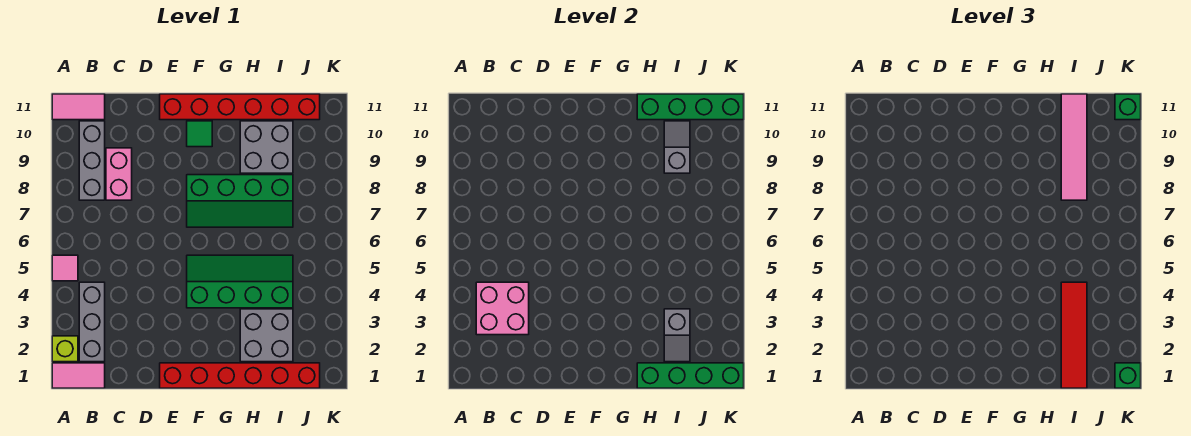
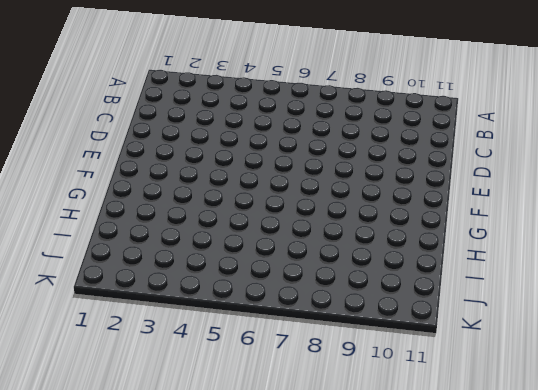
none -> pink 1x2 tile [52,363,105,388]
none -> lime 1x1 brick [52,336,78,362]
none -> pink 1x1 tile [52,255,78,281]

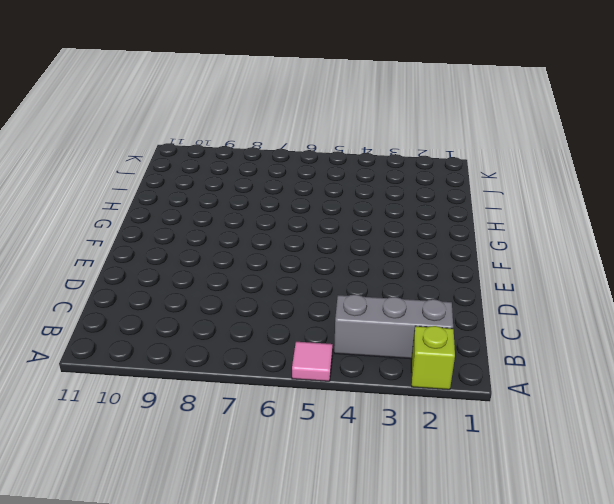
none -> pink 1x2 tile [52,363,105,388]
none -> pink 1x2 tile [52,94,105,120]
none -> grey 1x3 brick [79,121,105,200]

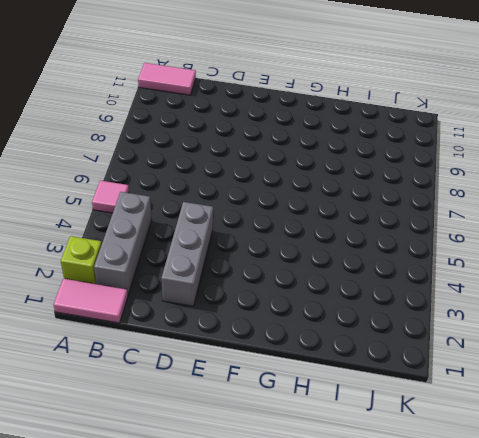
grey 1x3 brick [161,202,213,306] -> grey 1x3 brick moved to [79,121,105,200]
none -> pink 1x2 brick [106,148,132,200]
none -> red 1x6 brick [160,363,320,388]
none -> red 1x6 brick [160,94,320,120]

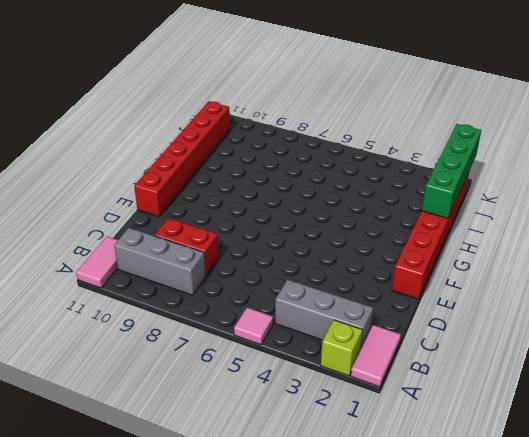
red 1x2 brick [154,218,219,276] -> pink 1x2 brick [106,148,132,200]
none -> green 2x4 slope [187,255,293,308]
none -> green 2x4 slope [187,175,293,227]
none -> green 1x1 tile [187,121,212,147]

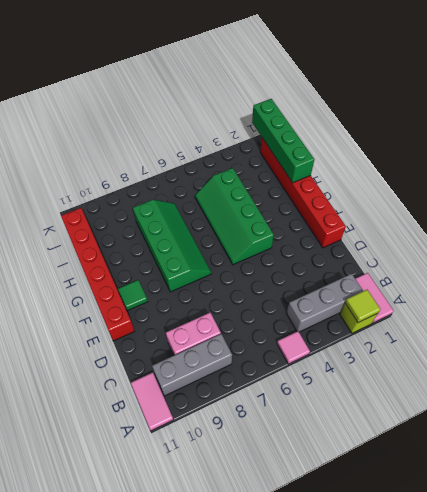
lime 1x1 tile [345,290,380,323] -> none
none -> grey 2x2 brick [240,309,293,362]
none -> grey 2x2 brick [240,121,293,173]
none -> pink 2x2 brick [476,282,529,335]

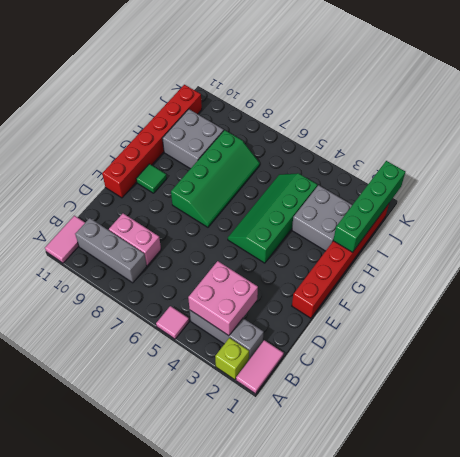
none -> green 1x4 brick [637,94,744,120]
none -> grey 1x2 slope [664,309,690,362]
none -> grey 1x2 slope [664,121,690,173]

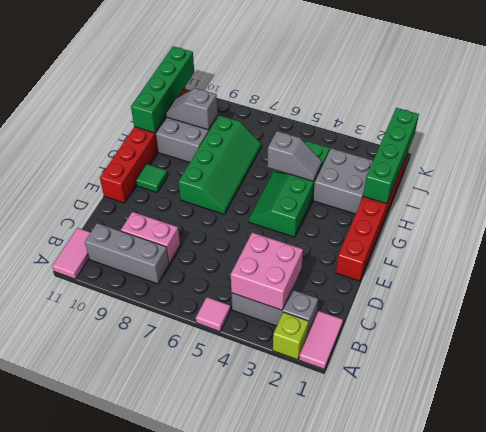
grey 1x2 slope [268,131,322,181] -> grey 1x2 slope moved to [664,309,690,362]
none -> red 1x4 tile [1061,282,1087,388]
none -> pink 1x4 tile [1061,94,1087,200]
none -> green 1x1 brick [1115,363,1141,388]

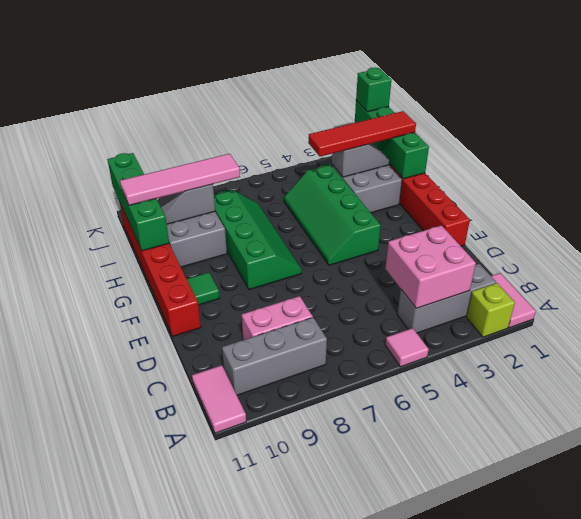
none -> green 1x1 brick [1115,94,1141,120]

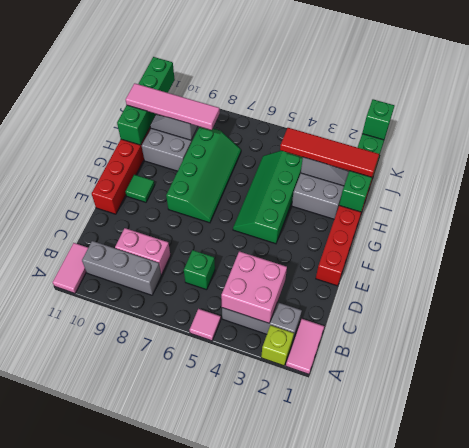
green 1x1 brick [184,250,215,290] -> green 1x1 brick moved to [1115,94,1141,120]

